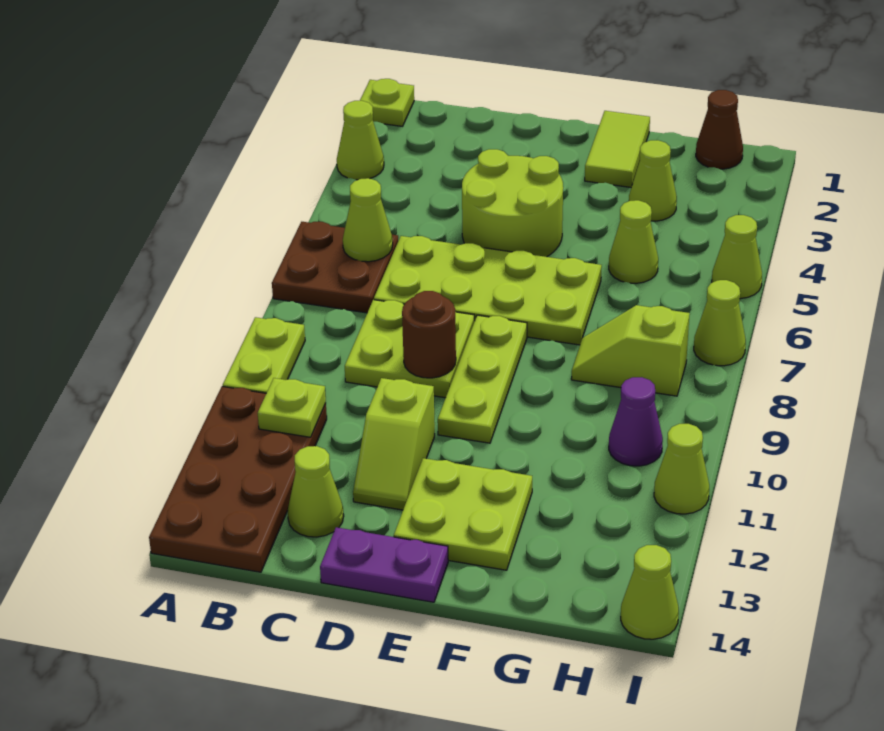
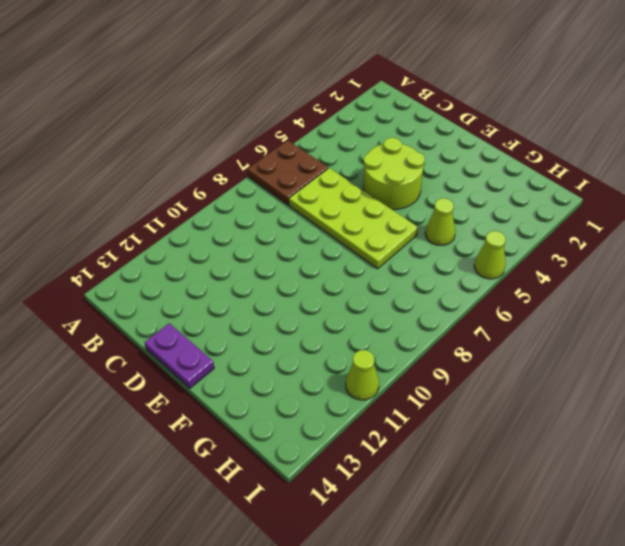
none -> lime 1x1 plate [360,79,414,126]
none -> lime 1x1 cone [337,101,384,180]
none -> lime 1x2 plate [223,317,305,393]

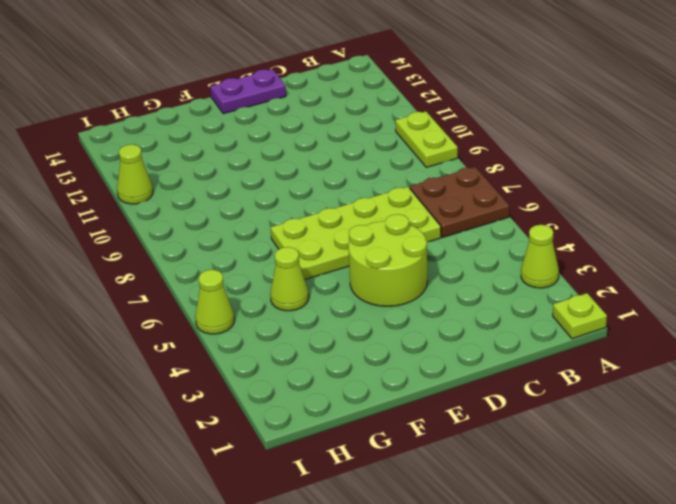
none -> brown 2x4 plate [149,386,327,572]
none -> lime 2x2 plate [345,300,475,398]
none -> lime 1x1 cone [288,446,344,537]

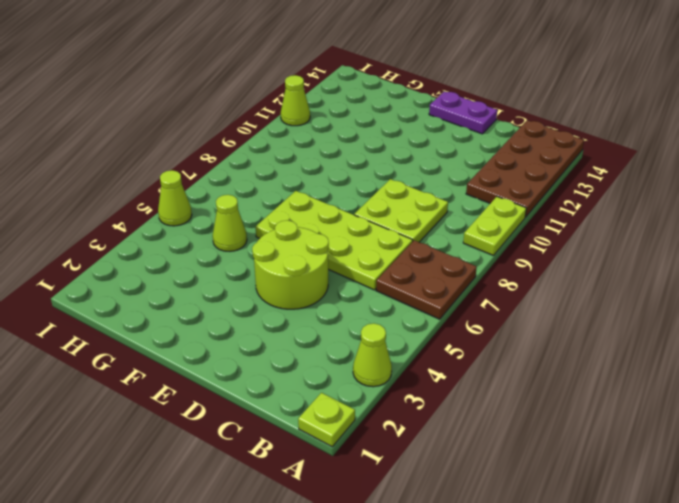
none -> lime 1x1 cone [288,446,344,537]
none -> lime 1x2 slope [353,378,435,510]
none -> lime 1x3 plate [438,315,527,443]

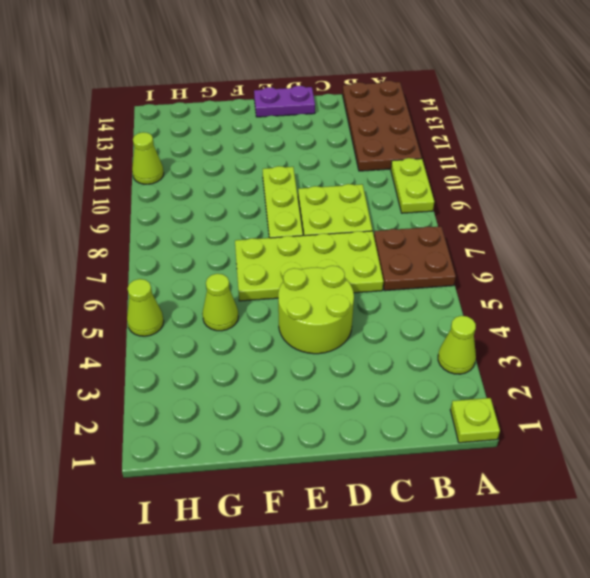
none -> lime 1x1 cone [288,446,344,537]
none -> lime 1x2 slope [353,378,435,510]
none -> lime 2x2 plate [394,458,532,570]

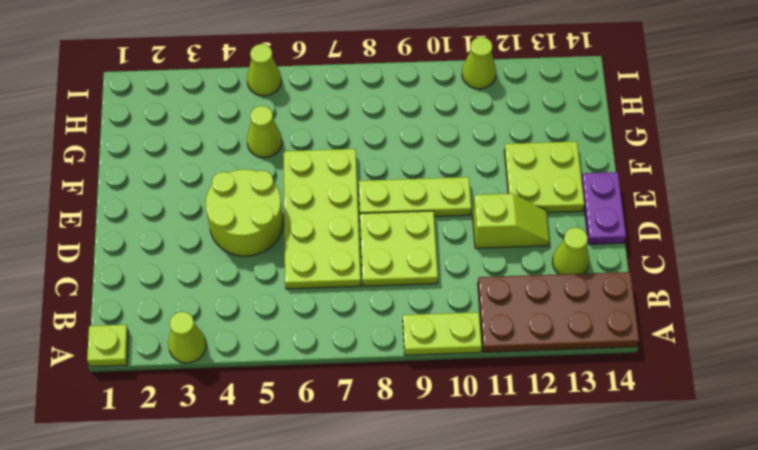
none -> brown 2x2 plate [272,222,398,313]
none -> lime 1x2 tile [585,111,650,187]
none -> lime 1x1 cone [629,140,677,221]

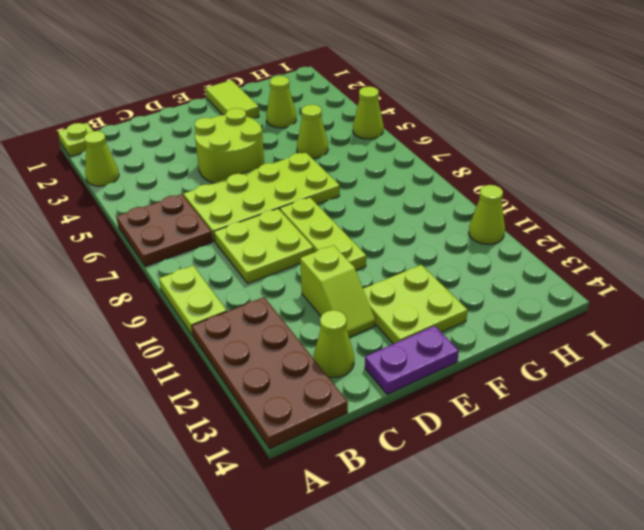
none -> lime 1x2 slope [571,305,690,396]
none -> brown 1x1 cone [696,90,743,169]
none -> purple 1x1 cone [609,377,663,466]

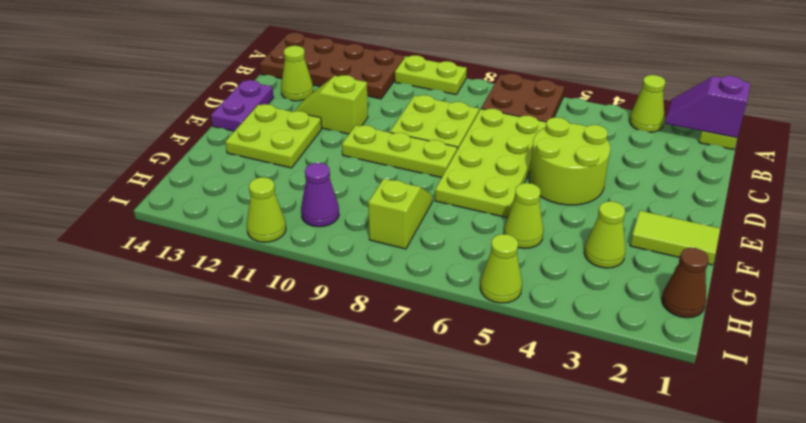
purple 1x2 slope [665,76,750,138] -> none
none -> lime 1x1 cone [694,280,746,366]
none -> lime 1x1 cone [621,545,679,639]
none -> lime 1x1 cone [343,178,393,262]

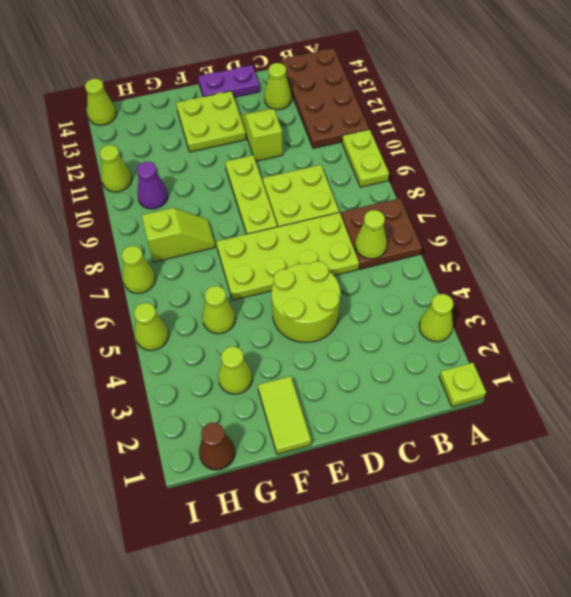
none -> lime 1x1 plate [258,378,326,437]
none -> brown 1x1 round brick [402,291,456,378]

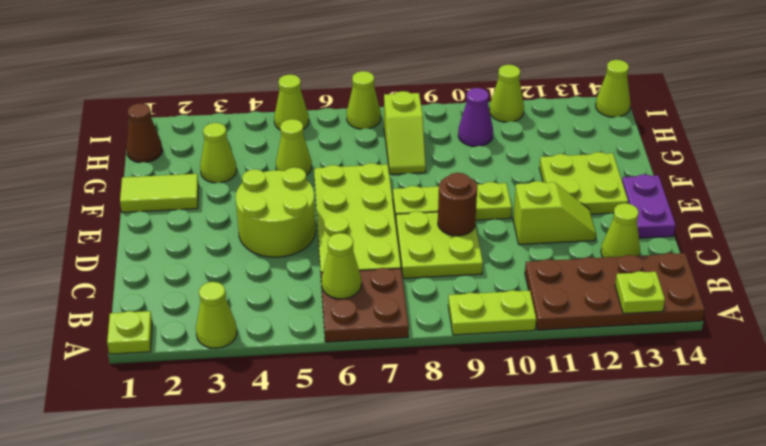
lime 1x1 plate [615,271,665,314] -> lime 1x1 plate moved to [258,378,326,437]

